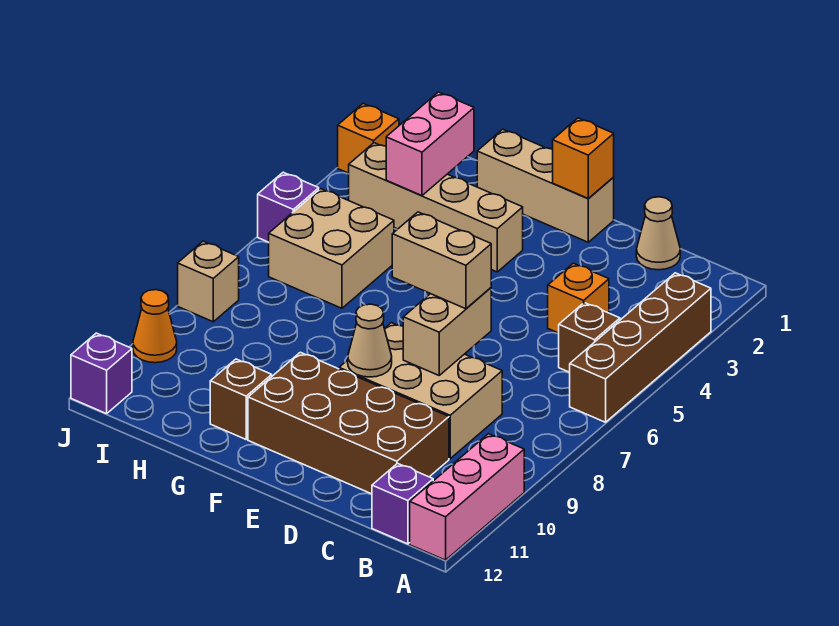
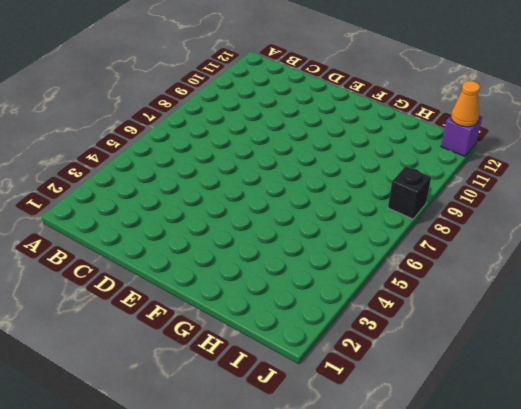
black 1x1 brick [388,166,431,219] -> tan 1x1 brick [178,241,239,322]
orange 1x1 cone [451,81,480,127] -> orange 1x1 cone moved to [133,290,177,363]
none -> brown 1x4 brick [570,273,711,422]
none -> pink 1x3 brick [410,434,524,560]
none -> brown 1x1 brick [559,303,620,372]

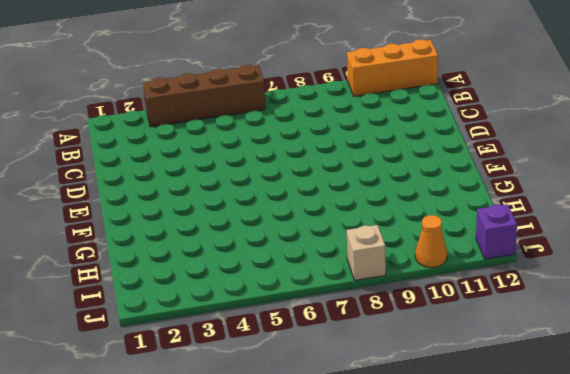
orange 1x3 brick [347,40,438,96] -> pink 1x3 brick [410,434,524,560]
none -> brown 1x1 brick [559,303,620,372]
none -> purple 1x1 brick [372,463,433,544]
none -> tan 1x1 cone [636,197,680,270]

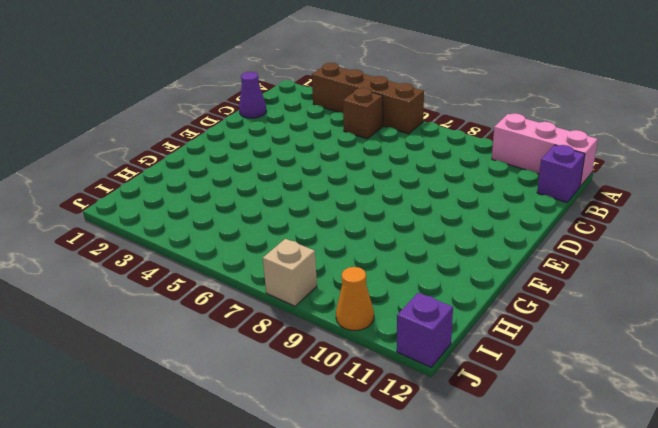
purple 1x1 cone [239,72,266,118] -> tan 1x1 cone [636,197,680,270]
none -> orange 1x1 brick [548,263,609,333]
none -> tan 2x3 brick [339,323,502,459]
none -> brown 2x4 brick [248,352,449,494]

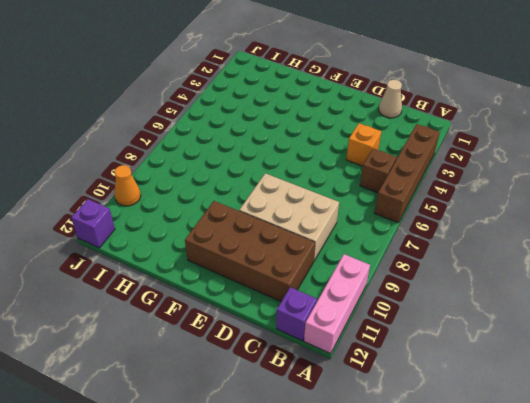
none -> tan 1x3 brick [477,129,614,242]
none -> tan 1x4 brick [349,143,523,272]
none -> brown 1x1 brick [210,359,272,439]

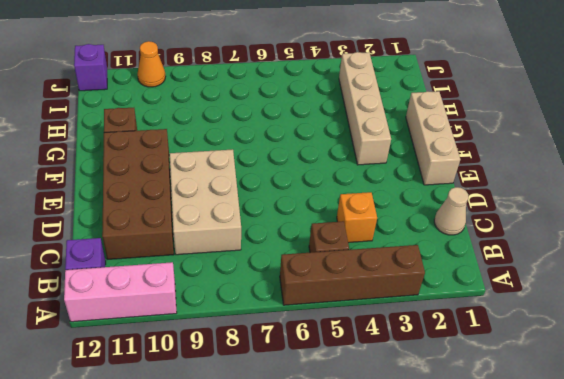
none -> tan 2x2 brick [269,189,394,308]
none -> orange 1x1 brick [338,104,399,173]
none -> purple 1x1 brick [258,172,319,242]

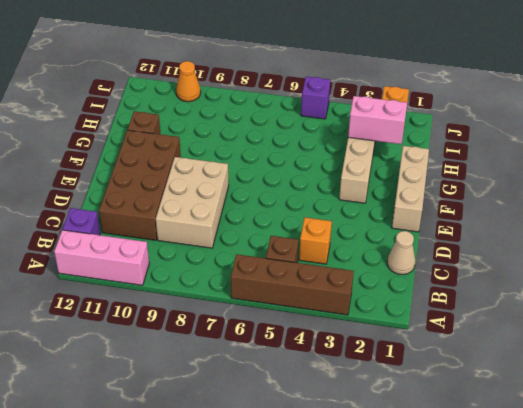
none -> tan 2x2 brick [269,189,394,308]
none -> tan 1x1 brick [178,241,239,322]
none -> purple 1x1 brick [71,333,132,414]

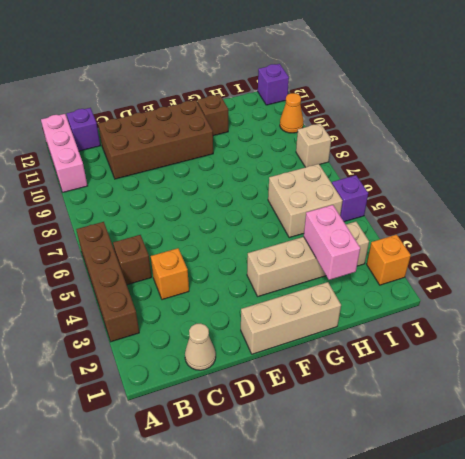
none -> tan 2x3 brick [339,323,502,459]
none -> tan 1x2 brick [403,288,491,375]
none -> orange 1x1 brick [553,118,614,199]

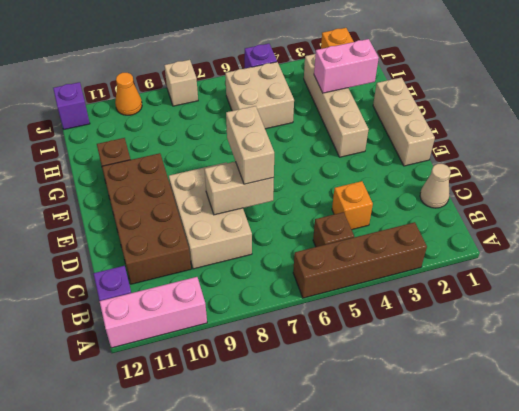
none -> orange 1x1 brick [553,118,614,199]
none -> tan 1x1 cone [348,304,392,377]

